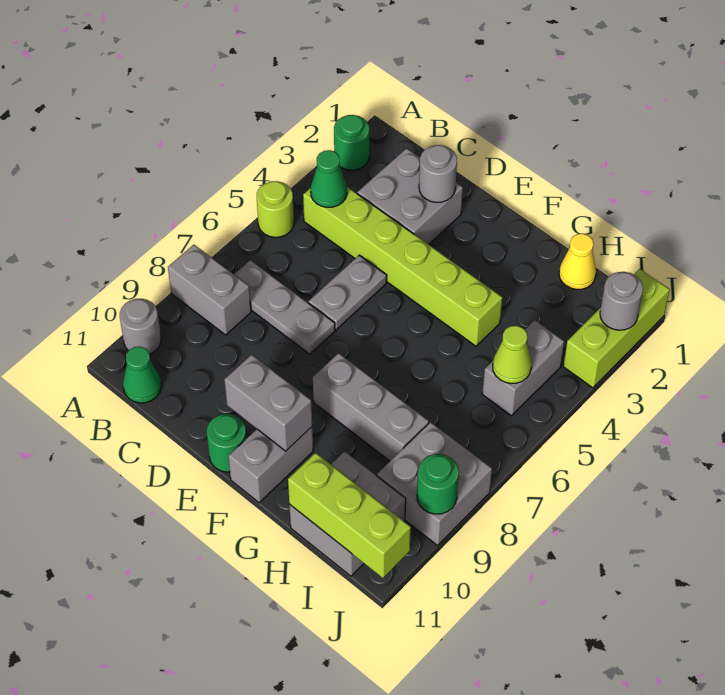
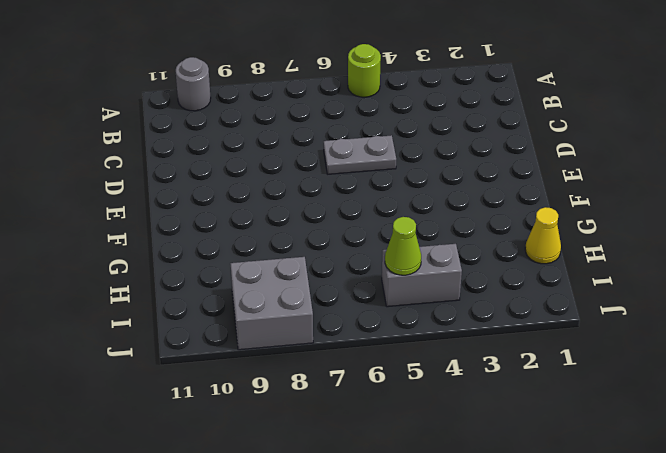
none -> green 1x1 round brick [334,115,369,170]
none -> grey 1x2 brick [168,245,251,335]
none -> lime 1x6 brick [303,187,502,346]

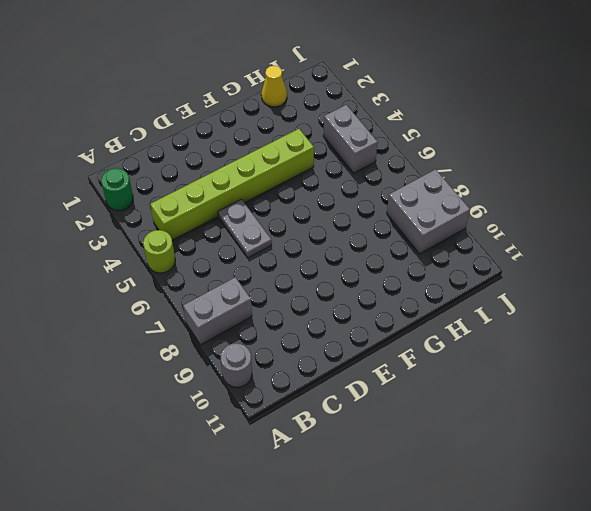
none -> grey 1x3 plate [234,260,335,354]
none -> green 1x1 cone [123,347,161,403]
none -> grey 2x2 brick [357,148,463,244]

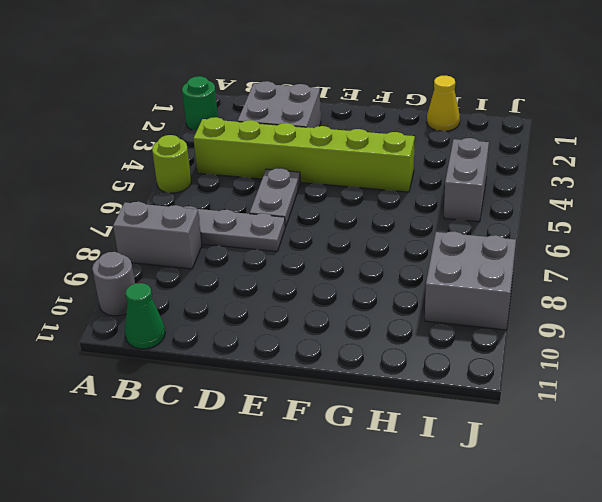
none -> green 1x1 round brick [207,414,247,472]
none -> grey 1x3 brick [313,353,429,461]
none -> grey 1x2 brick [228,427,313,503]

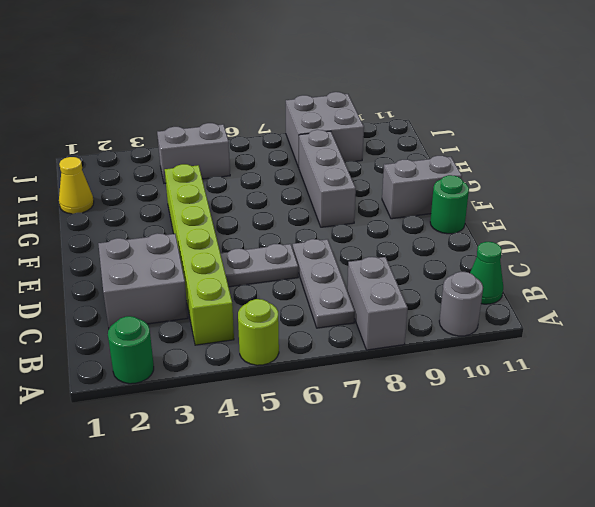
none -> grey 2x2 brick [289,451,406,576]
none -> lime 1x3 brick [563,269,670,388]
none -> green 1x1 cone [311,150,347,207]

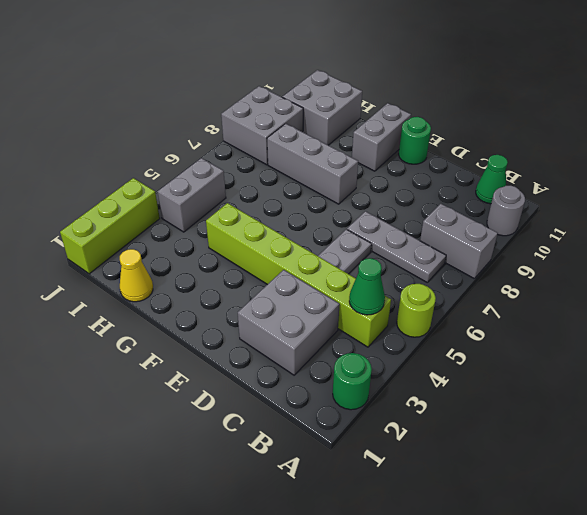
none -> grey 1x1 round brick [419,145,457,202]
none -> grey 1x2 brick [224,354,312,451]
none -> lime 1x3 brick [288,453,411,578]

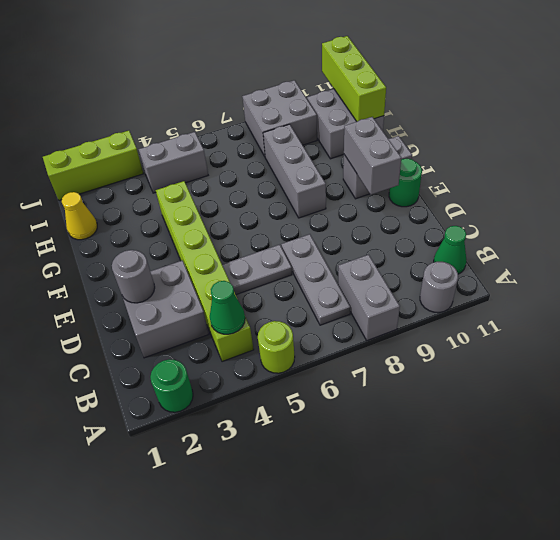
none -> lime 1x1 cone [493,326,532,384]
none -> grey 1x1 round brick [600,272,643,330]
none -> green 1x1 round brick [417,454,459,514]

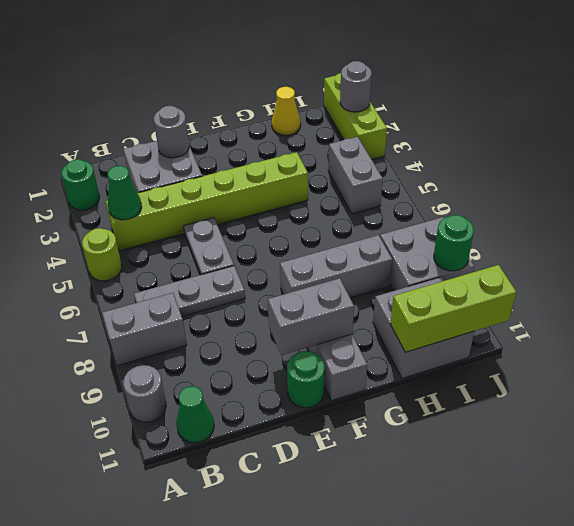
none -> lime 1x1 cone [493,326,532,384]

